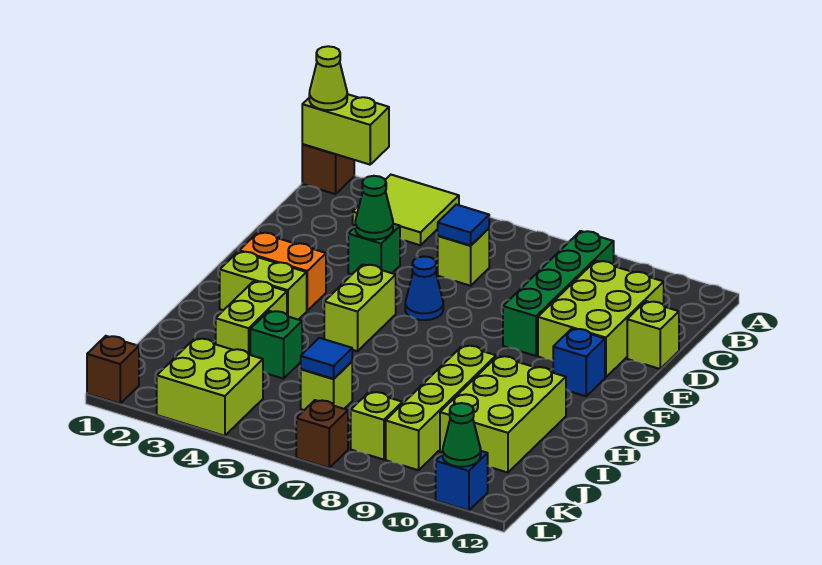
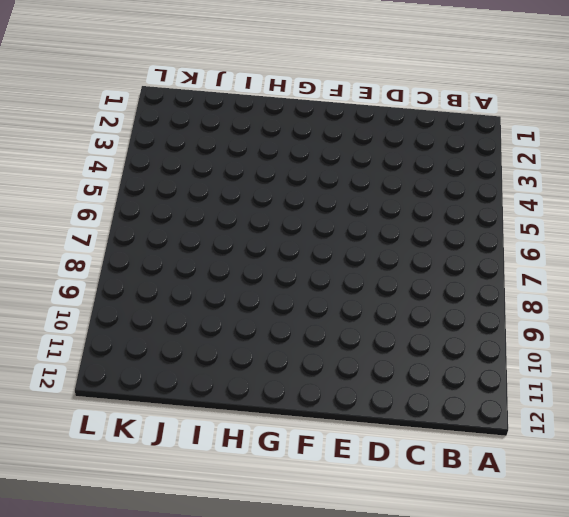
none -> brown 1x1 brick [302,144,354,194]
none -> lime 2x2 tile [353,175,459,245]
none -> green 1x4 brick [503,231,614,356]

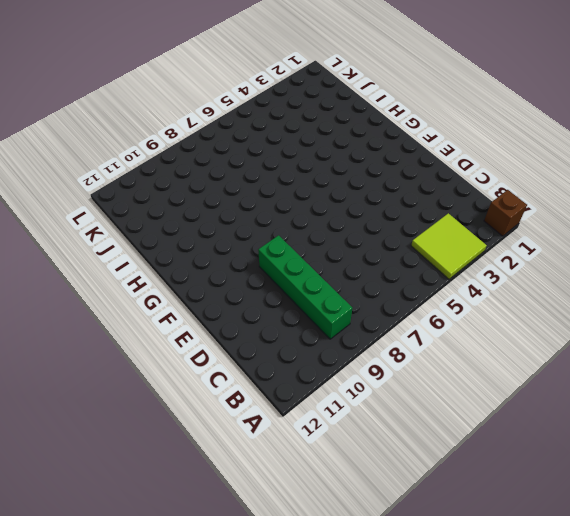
none -> lime 1x1 brick [438,228,489,286]
none -> lime 2x3 brick [538,261,664,377]
none -> green 1x1 brick [348,224,400,274]

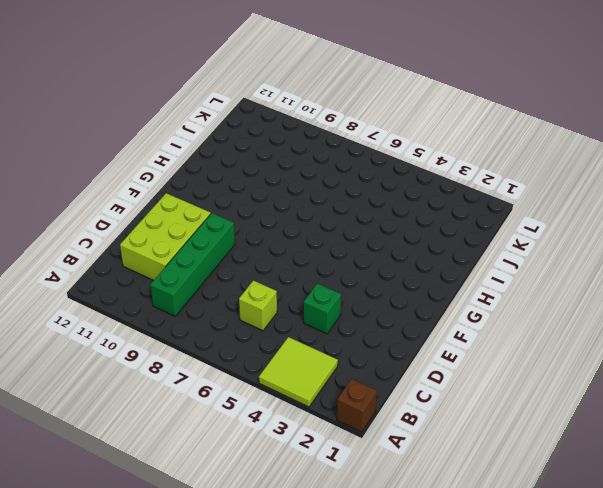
none -> lime 1x1 brick [627,301,679,369]
none -> blue 1x1 cone [405,256,443,320]
none -> orange 1x2 brick [239,232,326,311]

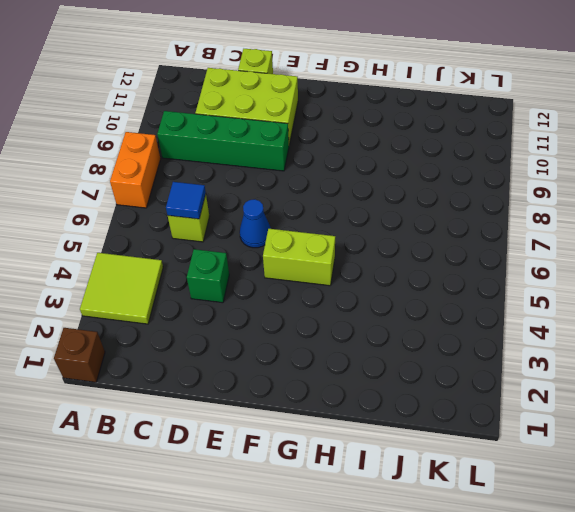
orange 1x2 brick [110,132,160,208] -> orange 1x2 brick moved to [239,232,326,311]
none -> blue 1x1 brick [553,329,605,396]
none -> lime 1x2 brick [220,251,307,320]
none -> lime 1x2 brick [216,281,287,355]

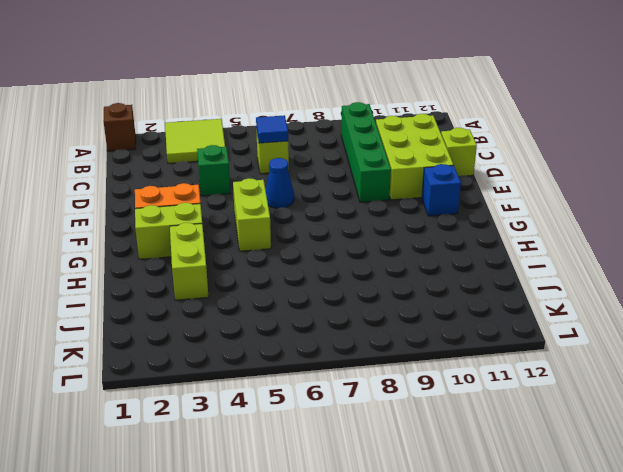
none -> lime 1x4 brick [386,345,496,470]
none -> lime 2x3 brick [440,356,566,473]
none -> green 1x1 brick [250,311,302,379]

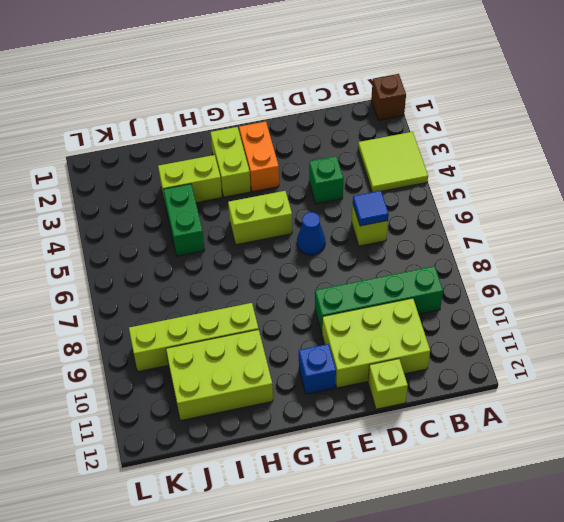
green 1x2 brick [163,184,205,256] -> green 1x1 brick [250,311,302,379]
none -> lime 1x1 brick [301,362,352,410]
none -> lime 2x2 brick [157,338,263,436]
none -> lime 1x1 brick [351,392,403,460]

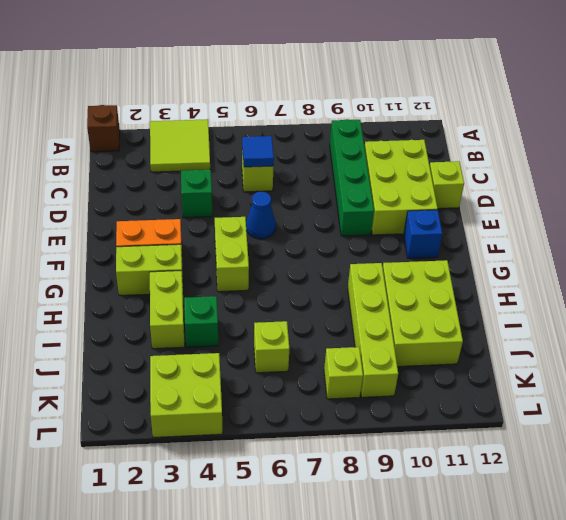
none -> brown 1x1 brick [87,336,139,404]
none -> brown 1x1 brick [296,400,348,468]
none -> blue 1x1 brick [436,451,488,511]

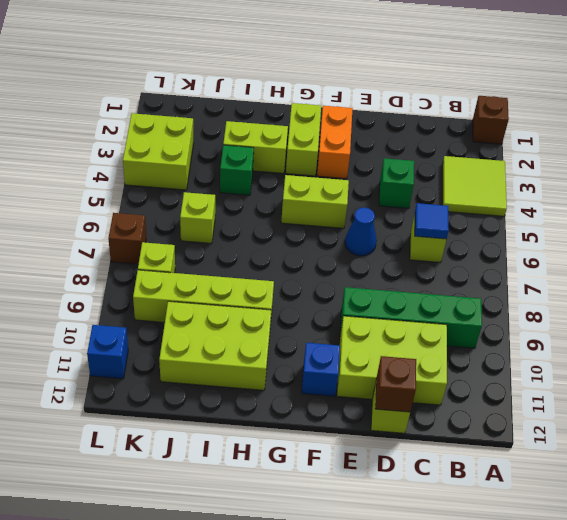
brown 1x1 brick [375,356,416,412] -> brown 1x1 brick moved to [87,336,139,404]
none -> lime 1x2 brick [302,94,389,165]
none -> green 1x1 cone [355,176,393,240]
none -> blue 1x1 tile [301,338,352,379]

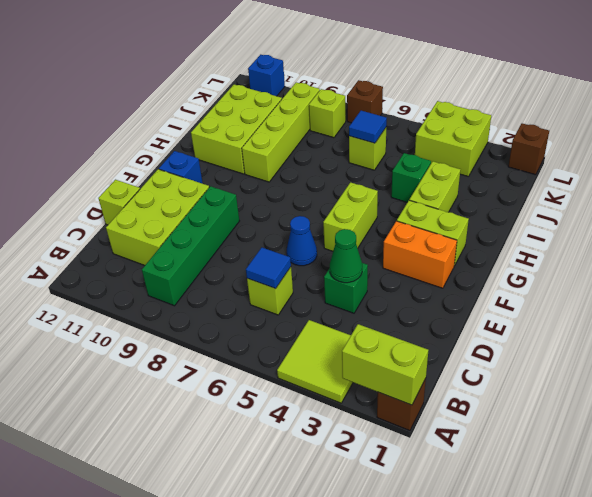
none -> green 1x1 cone [443,403,481,467]
none -> lime 1x1 cone [309,46,347,110]

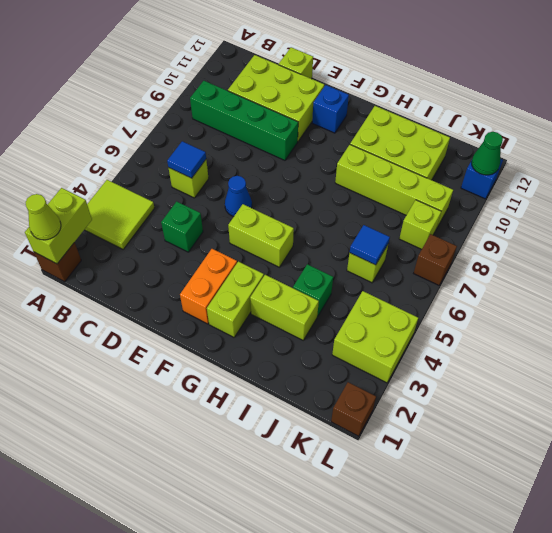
none -> green 1x1 cone [355,176,393,240]

